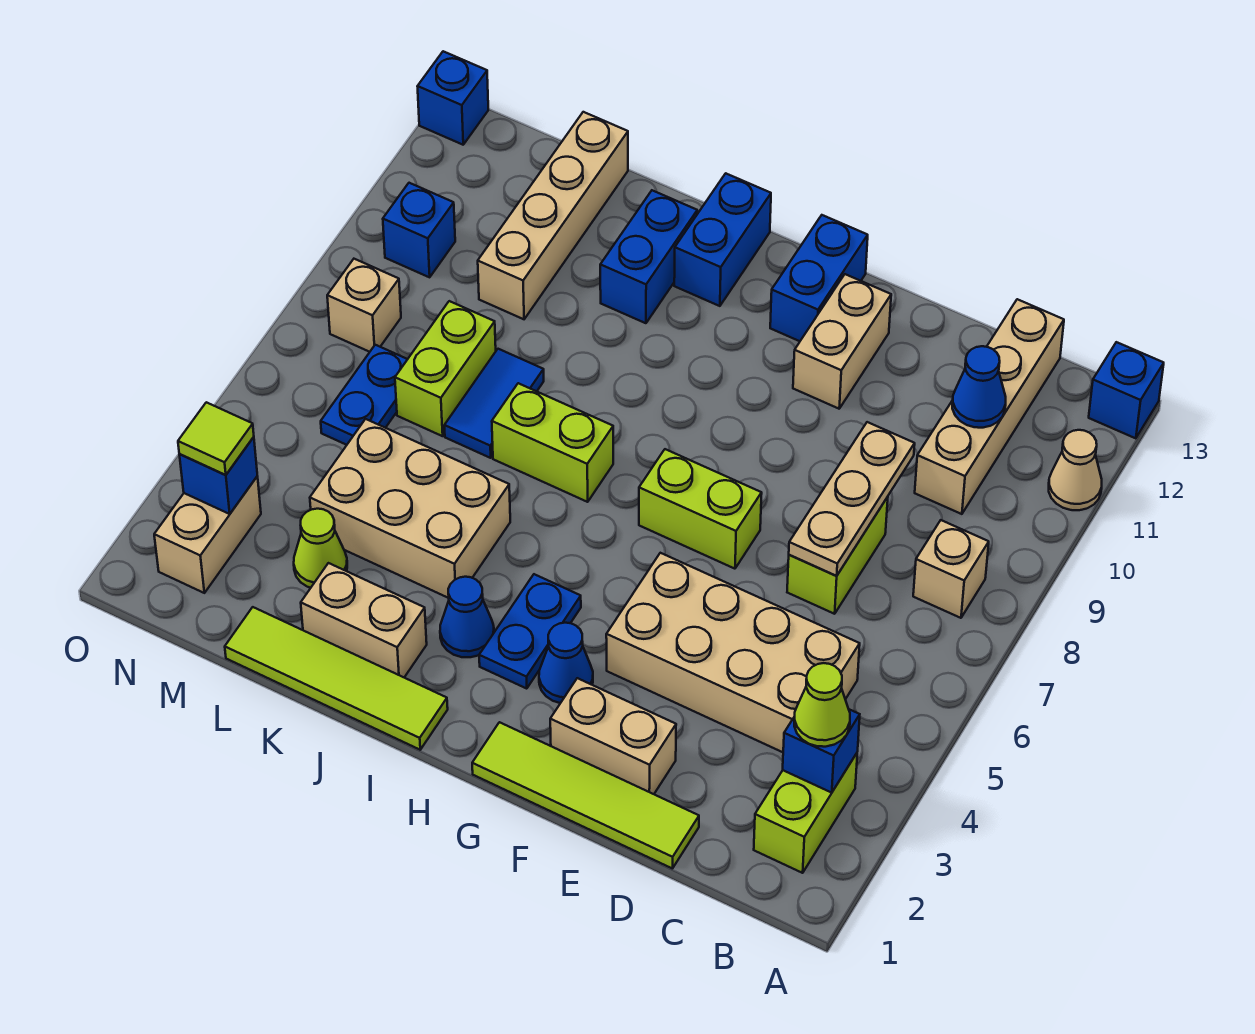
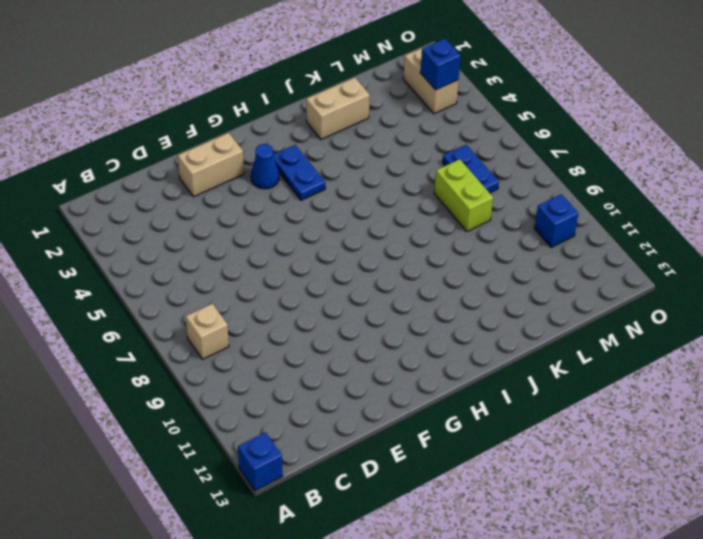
none -> tan 1x1 cone [1049,430,1102,510]
none -> lime 1x2 brick [754,753,857,873]
none -> tan 2x4 brick [606,553,860,752]
none -> tan 1x4 brick [915,299,1064,514]

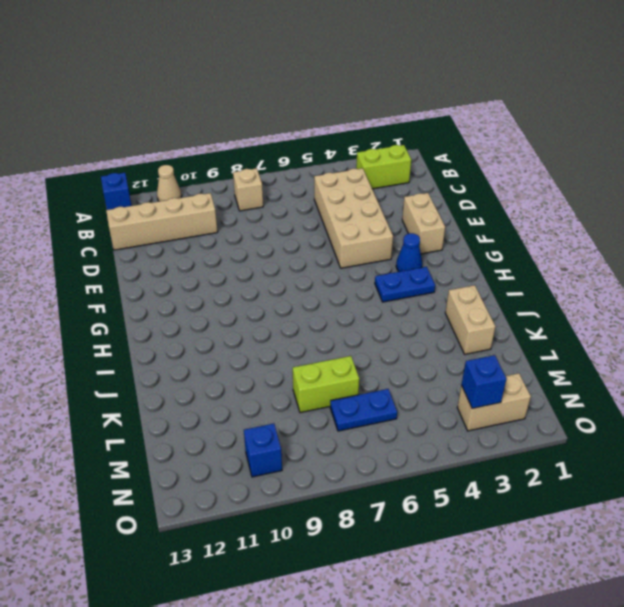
none -> lime 1x4 tile [472,722,699,869]
none -> lime 1x2 brick [787,497,888,614]
none -> lime 1x2 brick [639,449,762,569]
none -> tan 1x2 brick [793,274,891,409]

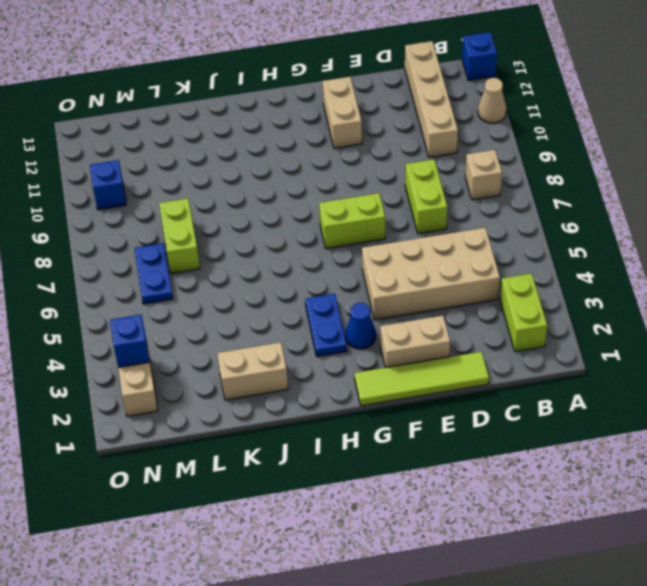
none -> blue 1x2 brick [770,215,868,341]
none -> lime 1x4 tile [225,607,448,750]
none -> blue 1x1 cone [440,577,494,657]
none -> lime 1x2 brick [492,383,613,502]

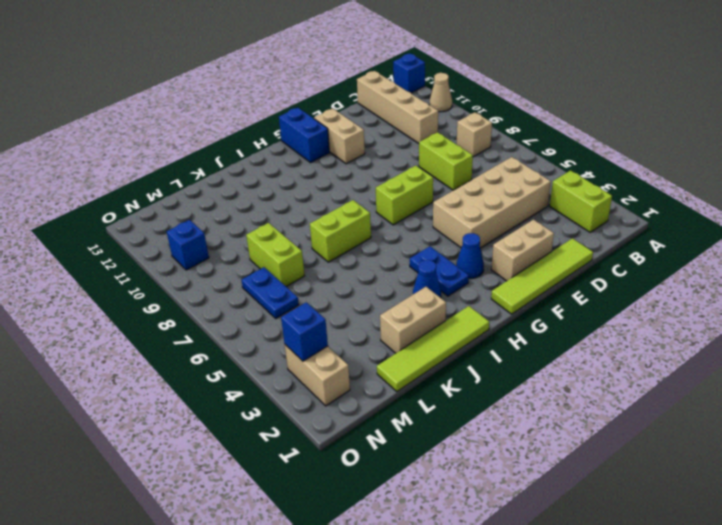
none -> blue 1x2 brick [674,173,771,306]
none -> tan 2x3 brick [310,419,510,598]
none -> blue 1x2 brick [600,190,697,323]
none -> blue 1x2 tile [444,349,544,458]

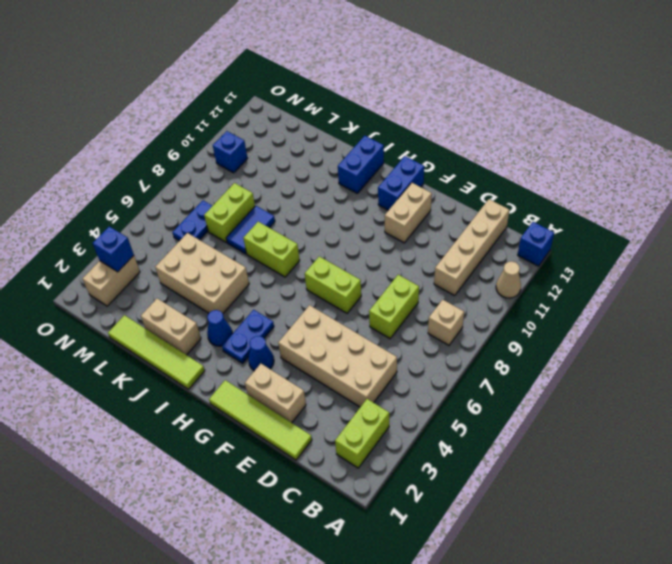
none -> blue 1x2 brick [600,190,697,323]
none -> lime 1x1 cone [294,509,347,588]
none -> tan 1x4 brick [478,112,628,319]
none -> tan 1x1 brick [327,259,401,352]

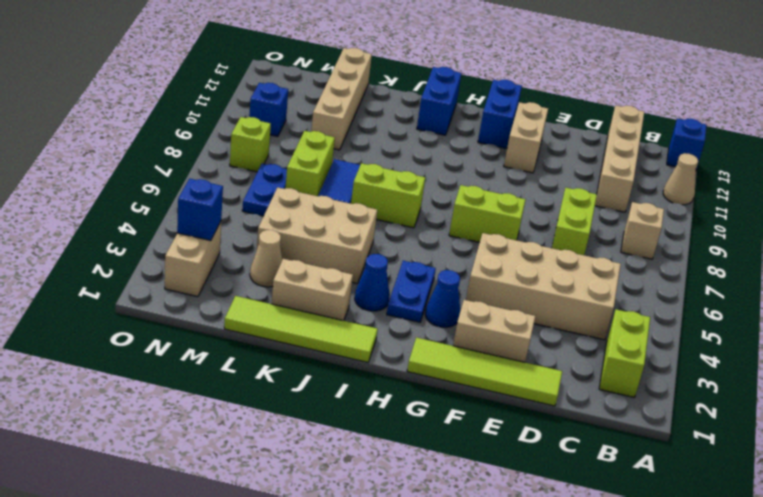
tan 1x1 cone [250,230,283,287] -> lime 1x1 cone [294,509,347,588]
lime 1x1 brick [230,117,271,172] -> tan 1x1 brick [327,259,401,352]
none -> blue 1x2 brick [600,190,697,323]
none -> blue 1x1 brick [417,51,488,145]
none -> blue 1x1 brick [783,709,860,793]
none -> blue 1x1 cone [952,346,1006,428]

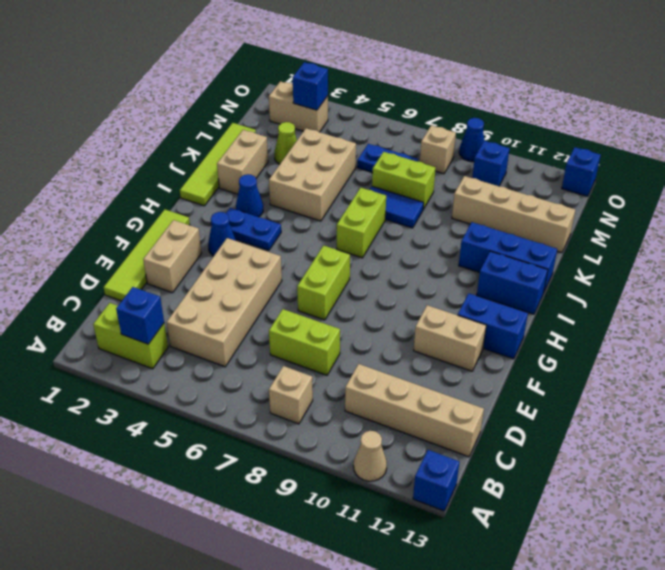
blue 1x3 brick [459,222,557,291] -> blue 1x2 brick [600,190,697,323]
blue 1x1 cone [459,118,484,162] -> blue 1x1 cone moved to [952,346,1006,428]
none -> tan 1x3 plate [789,422,915,576]
none -> lime 1x1 cone [794,663,850,747]
none -> lime 1x1 tile [178,402,254,475]

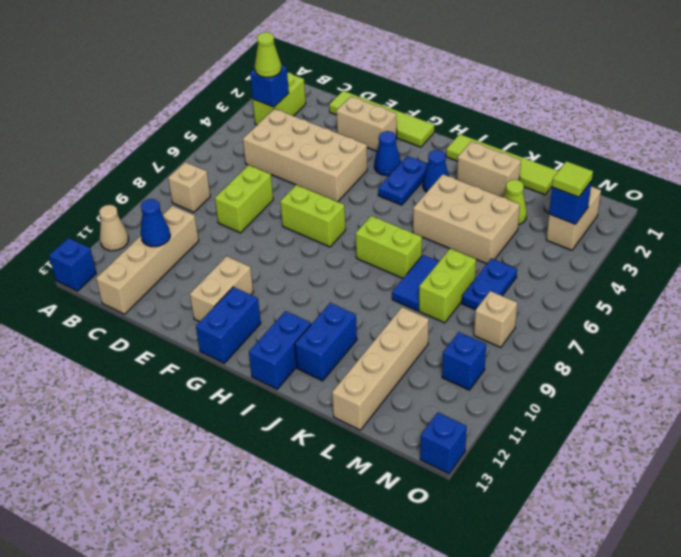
none -> tan 1x3 plate [789,422,915,576]

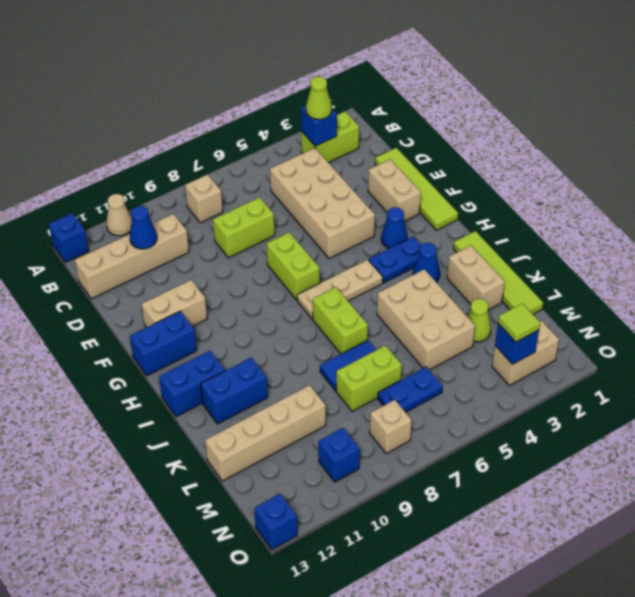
tan 1x3 plate [297,260,383,319] -> tan 1x3 plate moved to [789,422,915,576]

